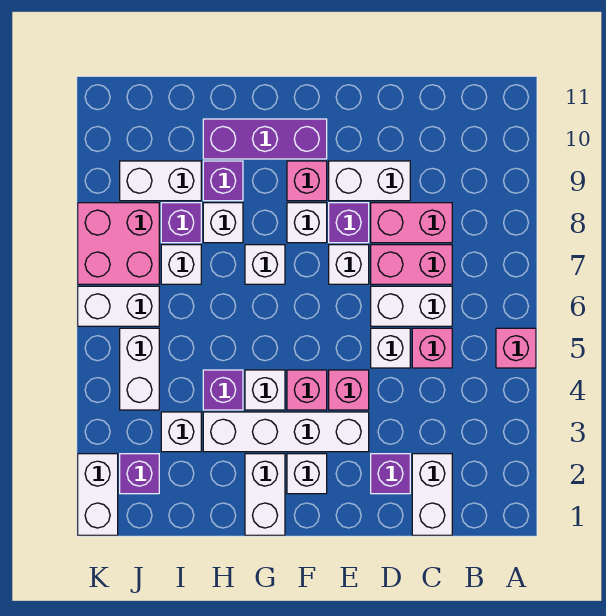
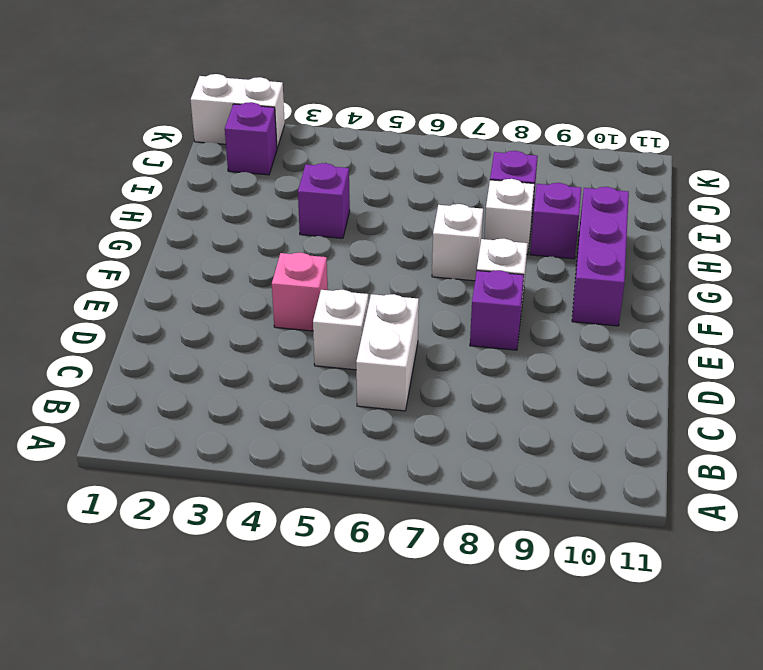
none -> pink 1x1 brick [496,328,536,368]
none -> white 1x2 brick [412,454,452,535]
none -> pink 1x1 brick [412,328,452,368]
none -> pink 1x2 brick [371,245,452,284]

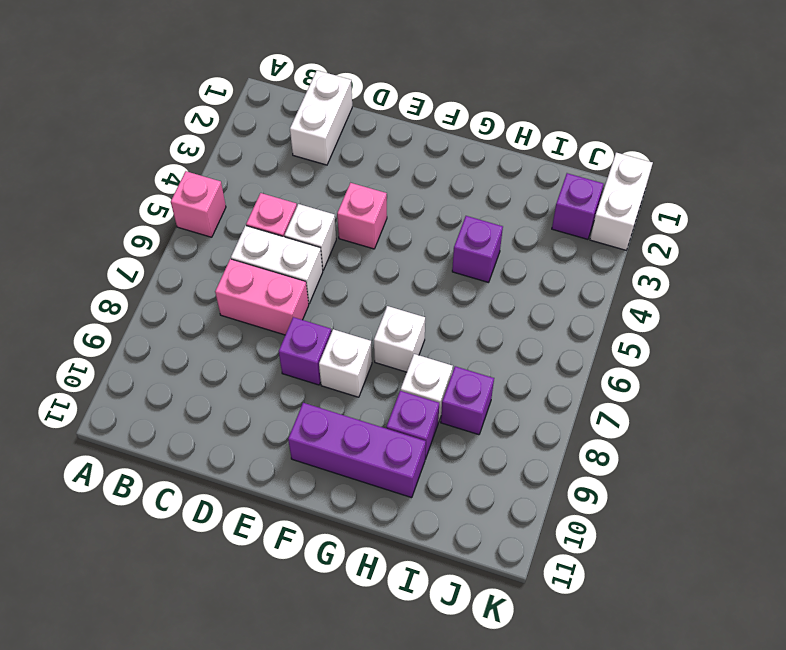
none -> pink 1x2 brick [371,203,452,243]
none -> purple 1x1 brick [371,454,410,494]
none -> white 1x2 brick [329,161,410,201]
none -> white 1x4 brick [203,412,369,452]

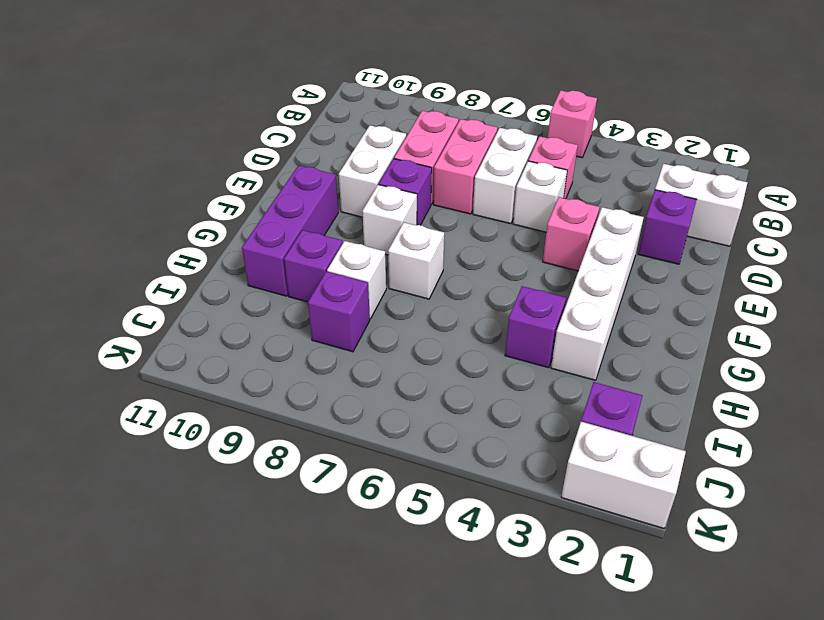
none -> white 1x1 brick [329,245,369,284]
none -> white 1x1 brick [287,454,327,494]
none -> pink 1x1 brick [287,370,327,410]
none -> pink 1x1 brick [287,161,327,201]

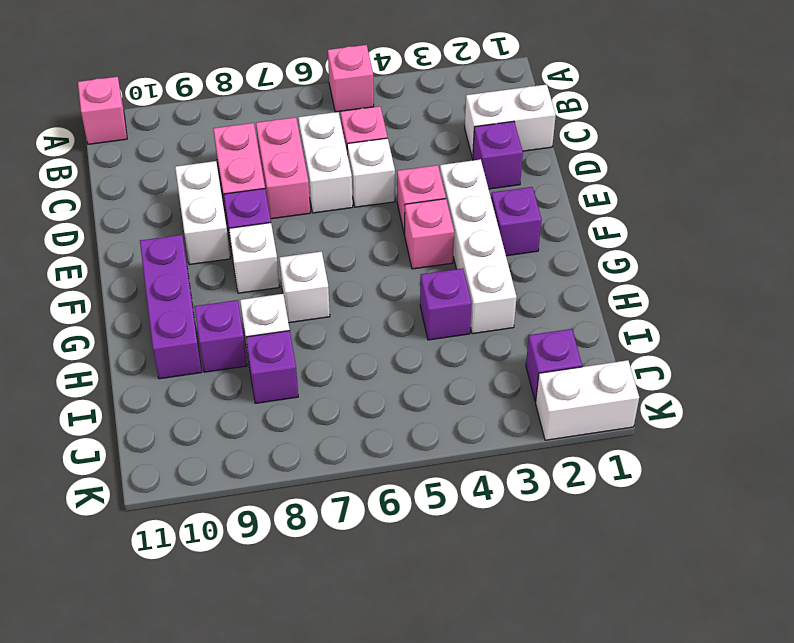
pink 1x1 brick [78,77,127,144] -> pink 1x1 brick moved to [287,161,327,201]
purple 1x1 brick [491,187,542,256] -> white 1x1 brick [287,454,327,494]
none -> white 1x1 brick [329,245,369,284]
none -> white 1x2 brick [245,454,285,535]
none -> white 1x1 brick [245,370,285,410]
none -> white 1x1 brick [161,412,201,452]

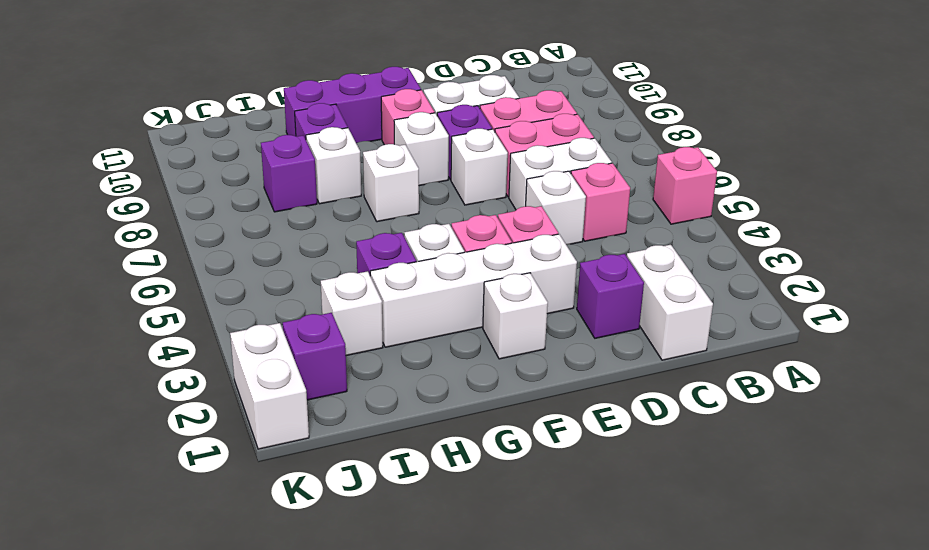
none -> white 1x2 brick [245,454,285,535]
none -> white 1x1 brick [161,245,201,284]
none -> white 1x2 brick [120,161,201,201]
none -> white 1x2 brick [120,328,159,410]

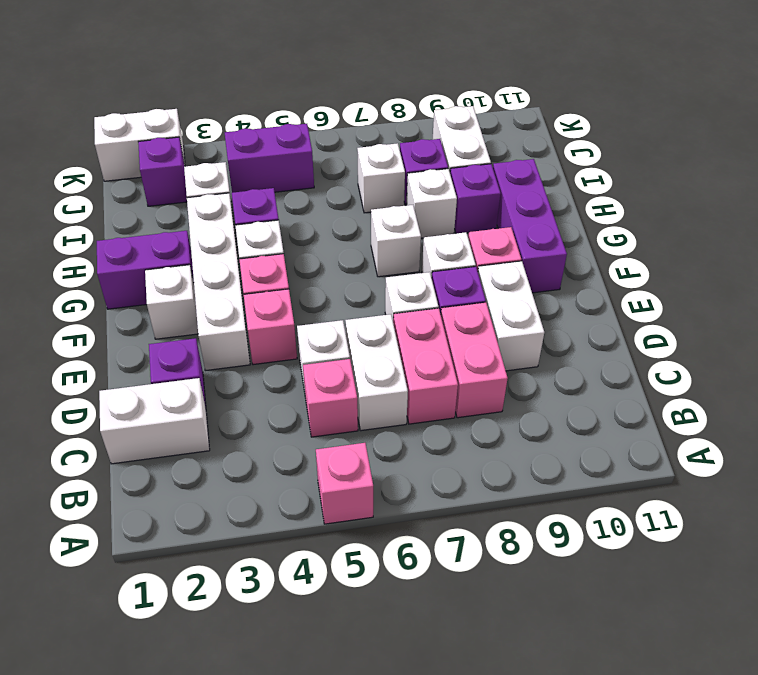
purple 1x2 brick [97,231,194,309] -> white 1x2 brick [245,454,285,535]
purple 1x2 brick [225,124,314,193] -> white 1x2 brick [120,328,159,410]
none -> white 1x2 brick [78,286,159,326]
none -> pink 2x2 brick [78,203,159,284]

